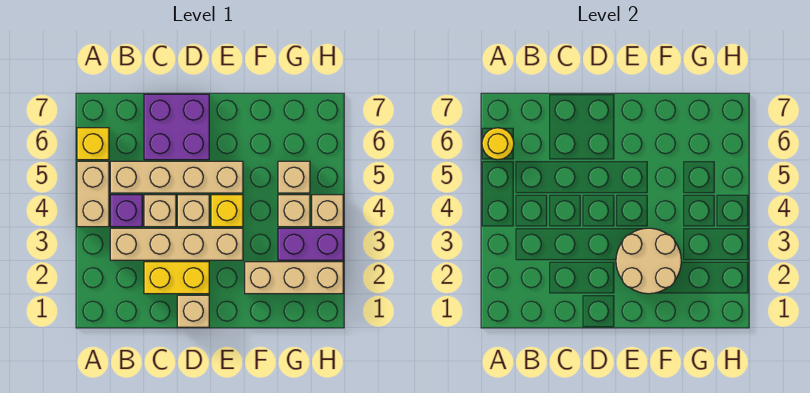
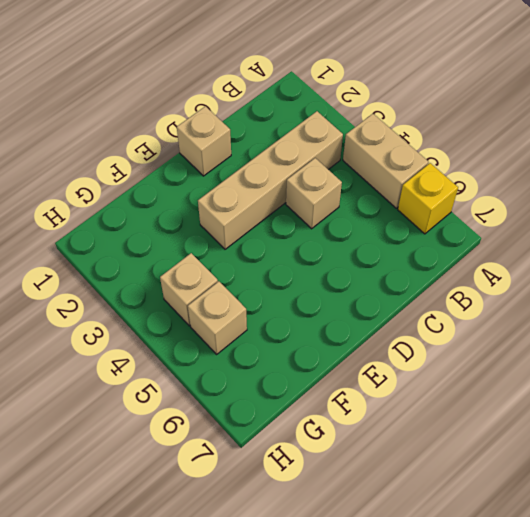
none -> purple 1x1 brick [110,195,142,227]
none -> tan 1x4 brick [110,161,243,193]
none -> yellow 1x2 brick [144,262,209,294]

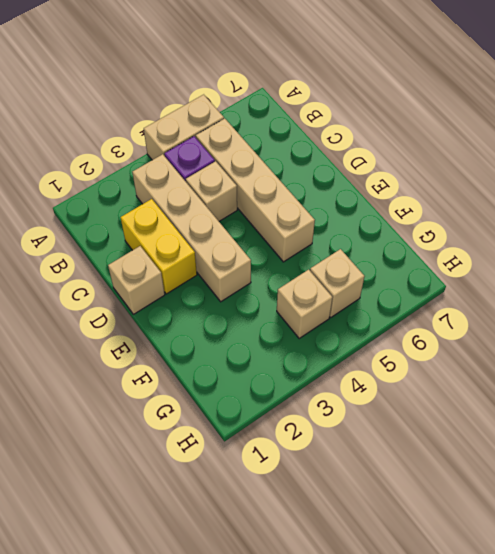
none -> yellow 1x1 brick [77,128,109,160]
none -> purple 2x2 brick [144,94,209,160]
none -> tan 1x1 brick [177,195,209,227]

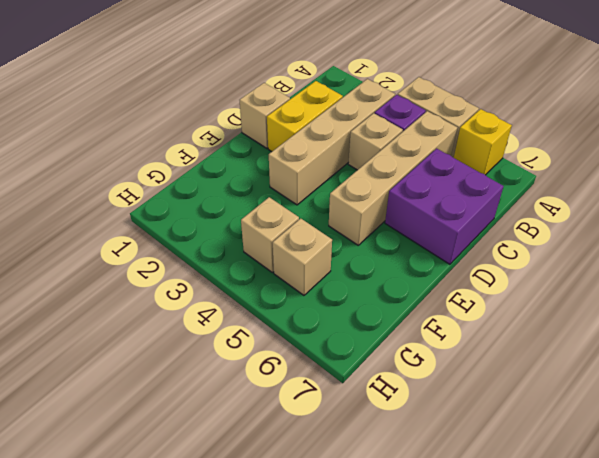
none -> tan 1x1 brick [177,195,209,227]
none -> yellow 1x1 brick [211,195,243,227]
none -> tan 1x3 brick [245,262,343,294]

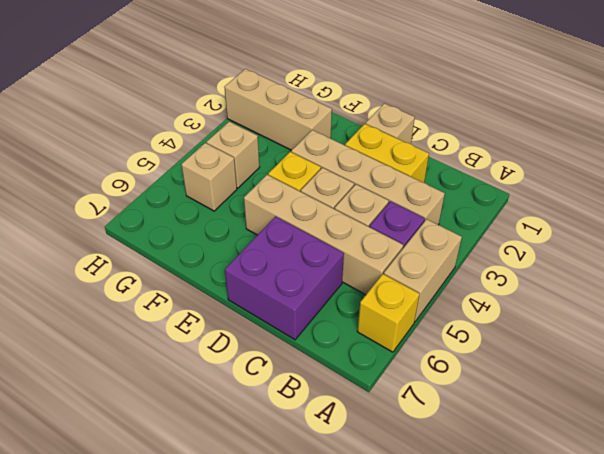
none -> purple 1x2 brick [278,228,343,260]
none -> tan 1x1 brick [312,195,343,227]
none -> yellow 1x1 round brick [482,128,514,160]

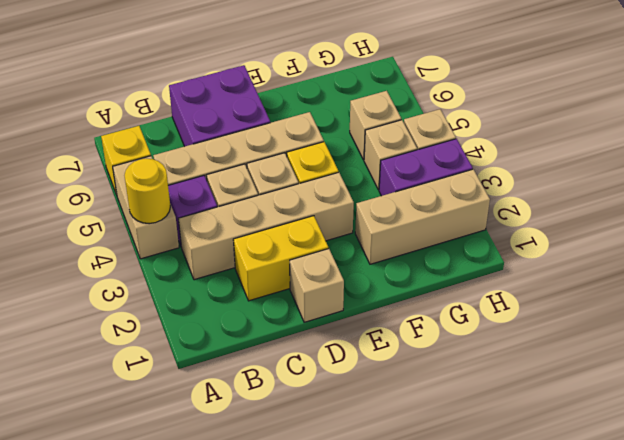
yellow 1x1 round brick [125,159,170,224] -> yellow 1x1 round brick moved to [482,128,514,160]
none -> tan 2x2 round brick [616,228,681,294]

